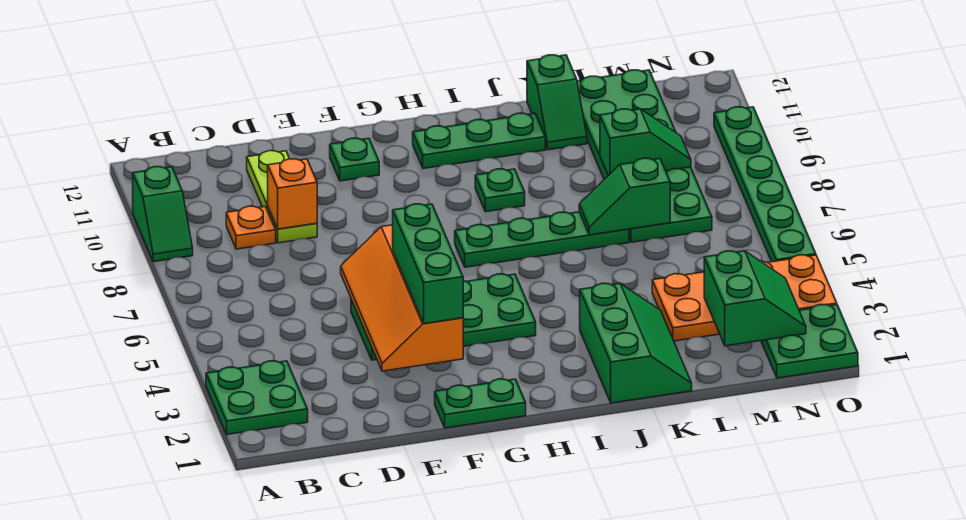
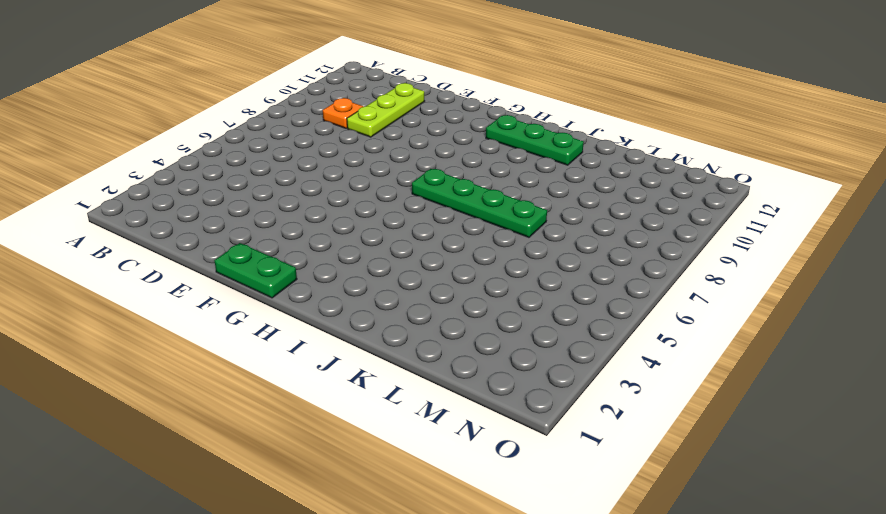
none -> green 2x2 plate [206,361,308,435]
none -> green 1x2 slope [133,167,193,262]
none -> green 2x4 plate [351,274,536,360]

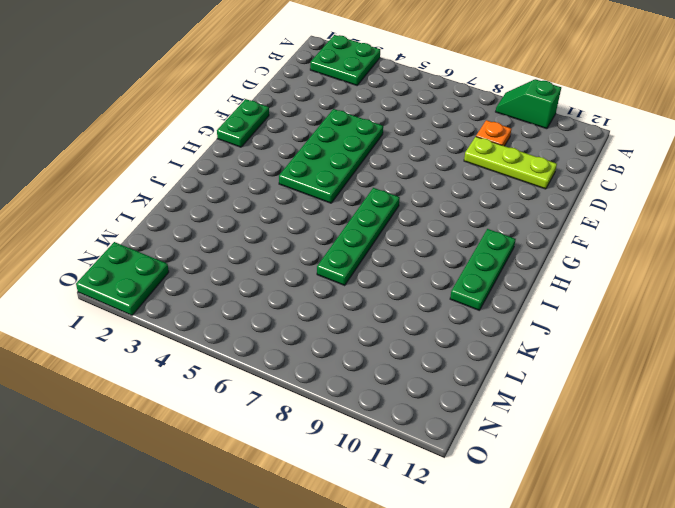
none -> green 1x1 plate [330,138,379,181]
none -> green 1x1 plate [475,169,525,212]
none -> green 2x3 slope [580,283,692,403]

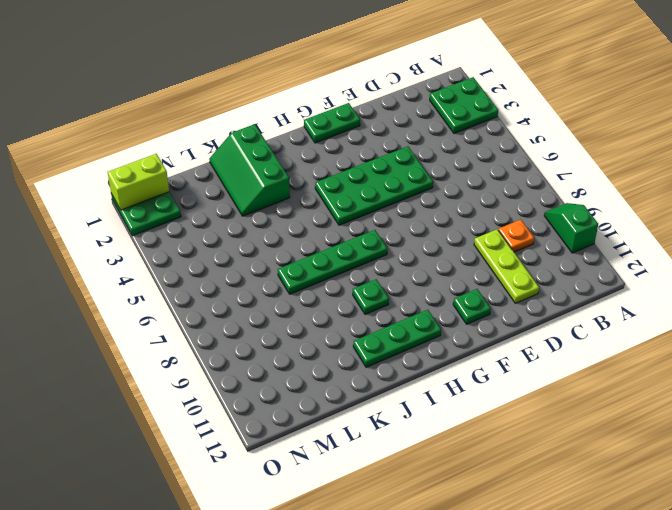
lime 1x2 brick [108,154,169,210] -> none
none -> green 1x2 slope [527,55,587,150]
none -> orange 2x4 plate [652,255,837,341]
none -> green 2x6 plate [577,70,712,242]

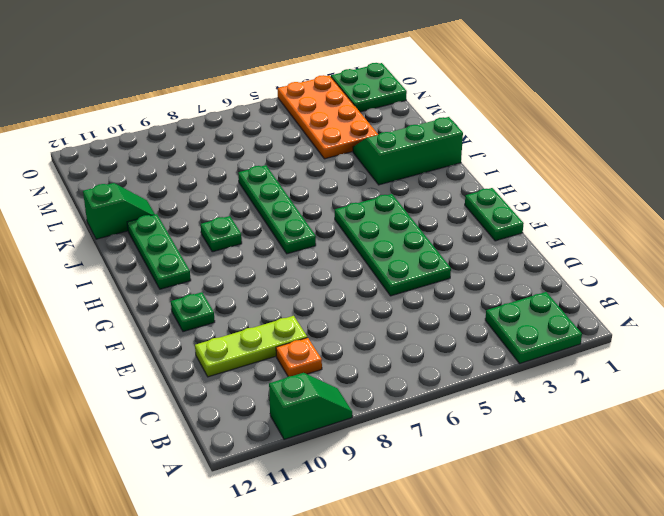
none -> green 2x6 plate [577,70,712,242]
none -> green 1x6 plate [714,107,816,262]
none -> orange 1x1 brick [268,159,317,229]

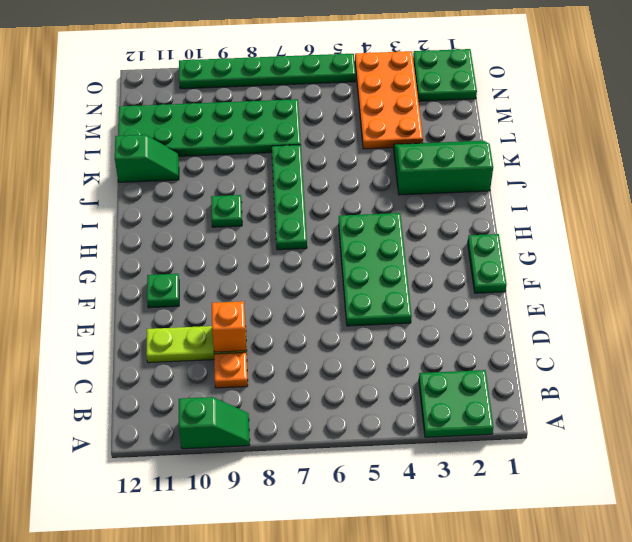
none -> green 1x3 plate [413,113,545,169]
none -> orange 2x4 slope [341,225,463,371]
none -> green 1x2 slope [579,158,670,235]

